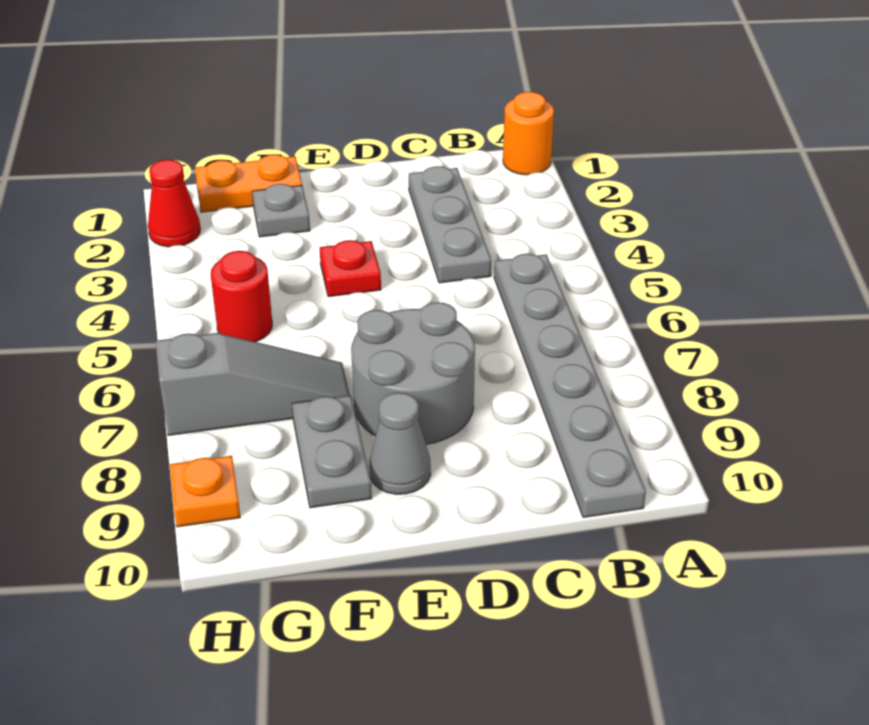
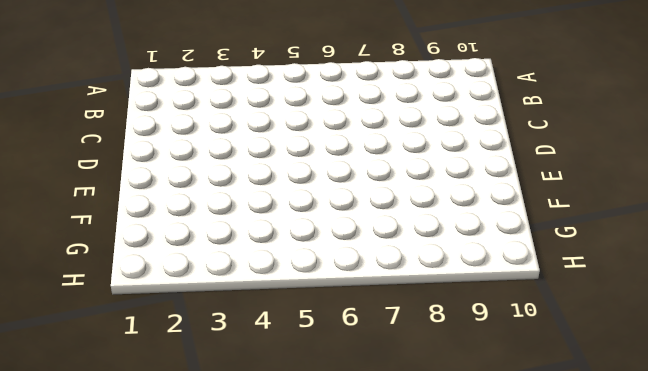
none -> orange 1x1 round brick [503,92,554,175]
none -> grey 1x6 plate [494,254,646,518]
none -> grey 1x3 plate [409,166,491,283]

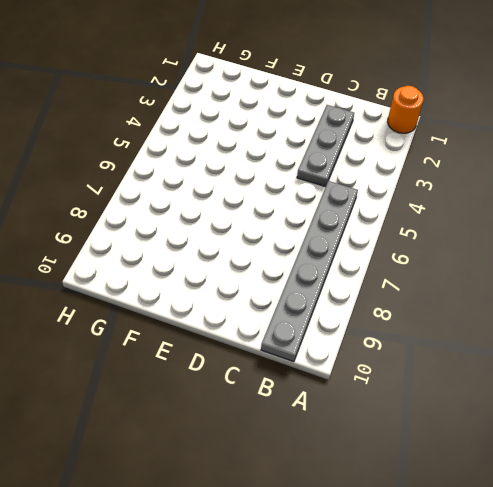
none -> grey 2x2 round brick [351,302,475,444]
none -> red 1x1 plate [320,240,381,297]
none -> grey 1x1 cone [369,393,431,494]

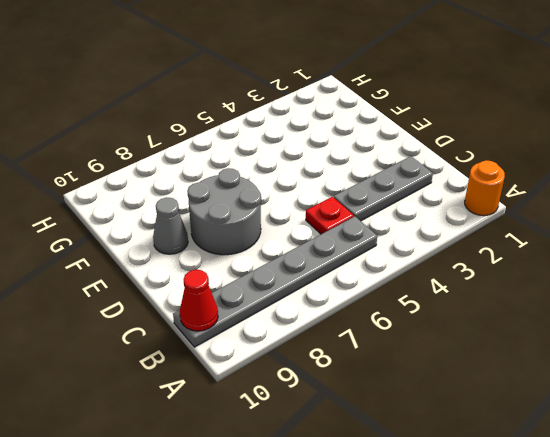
red 1x1 cone [180,270,218,331] -> red 1x1 cone moved to [148,160,200,247]
red 1x1 plate [306,197,354,234] -> red 1x1 plate moved to [320,240,381,297]
none -> orange 1x2 plate [195,155,302,212]
none -> grey 1x1 plate [252,184,310,237]
none -> grey 1x3 slope [156,333,350,436]

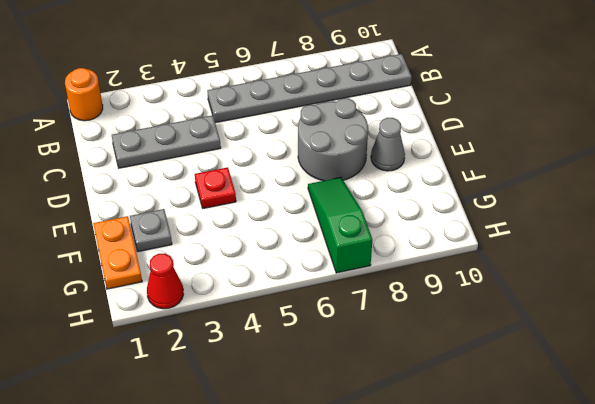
green 1x3 slope [308,177,372,273] -> grey 1x3 slope [156,333,350,436]
none -> grey 1x2 plate [292,395,372,508]
none -> red 1x1 round brick [211,251,272,342]
none -> orange 1x1 plate [170,456,240,527]

